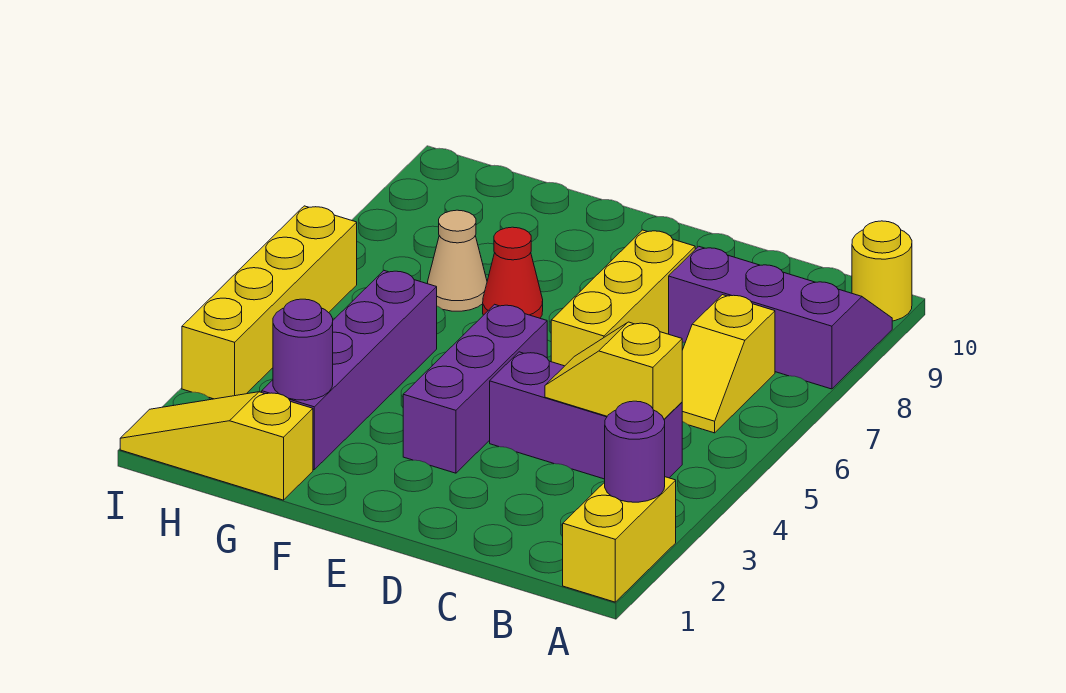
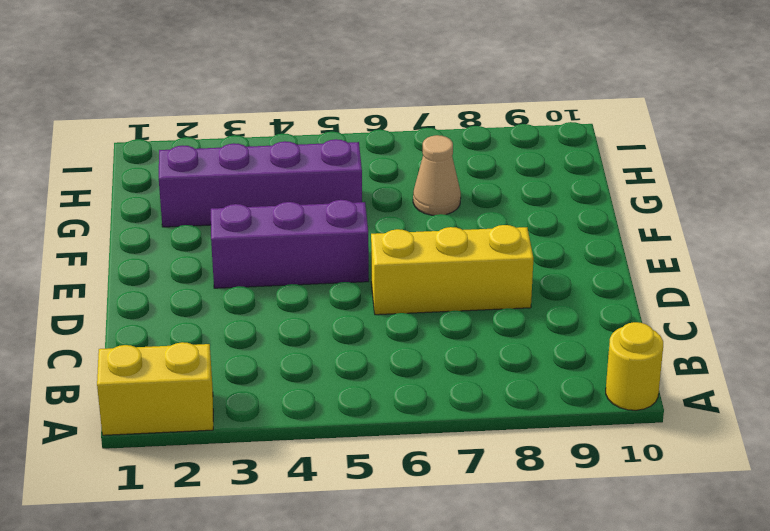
none -> purple 2x3 slope [669,247,892,389]
none -> purple 1x3 brick [490,352,682,479]
none -> yellow 1x2 slope [682,295,775,433]

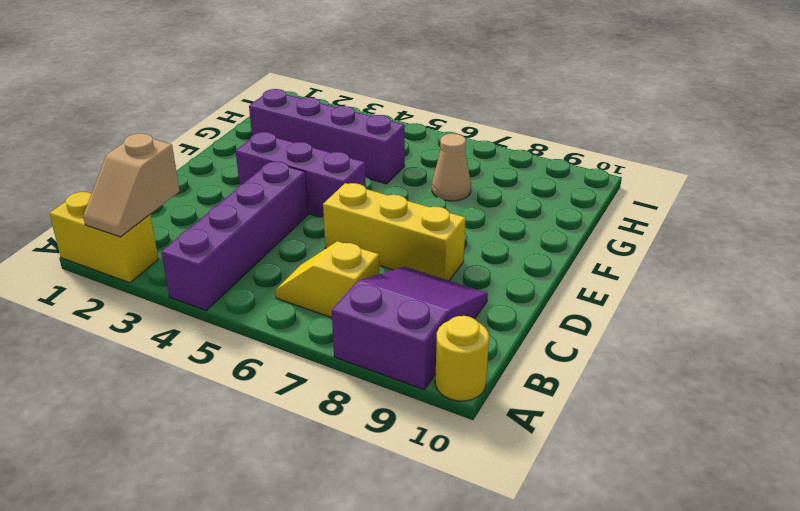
tan 1x2 slope [83,134,179,237] -> purple 1x1 round brick [605,401,665,502]
purple 1x4 brick [161,161,308,310] -> purple 1x3 brick [490,352,682,479]
purple 2x3 slope [332,267,488,390] -> purple 2x3 slope turned to [669,247,892,389]
none -> red 1x1 cone [483,227,543,318]
none -> yellow 1x3 slope [120,392,313,500]
none -> yellow 1x4 brick [182,206,357,399]

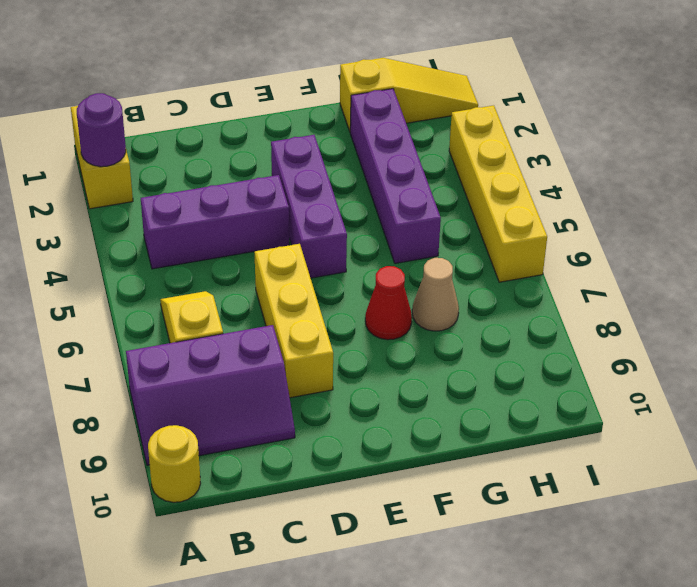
none -> yellow 1x2 slope [545,322,682,419]
none -> purple 1x1 round brick [273,299,333,400]

